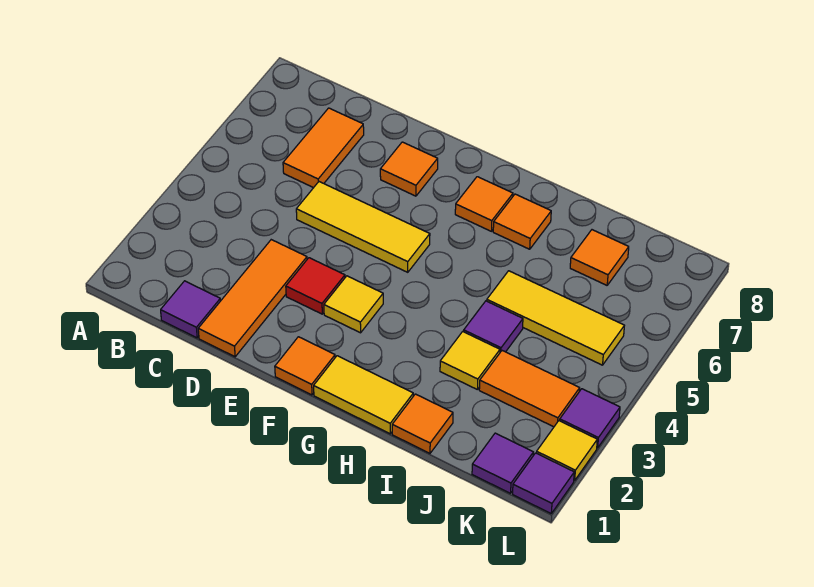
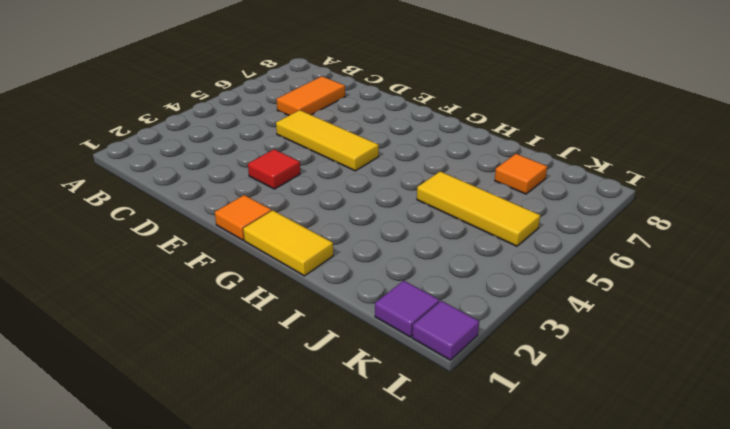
none -> purple 1x1 tile [161,281,220,338]
none -> orange 1x3 tile [198,240,307,357]
none -> orange 1x1 tile [380,142,438,196]

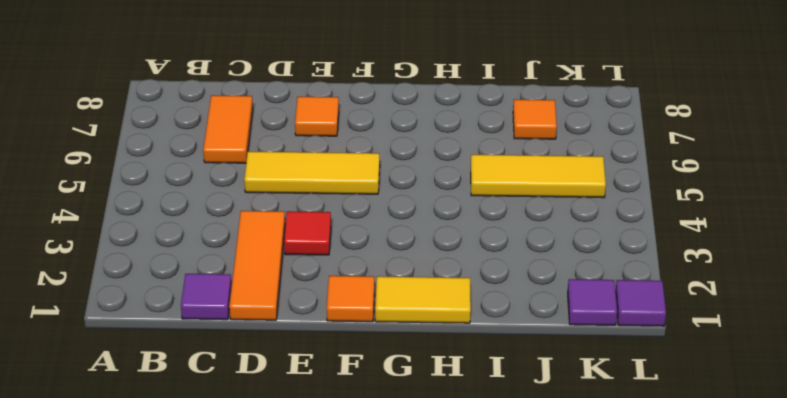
none -> yellow 1x1 tile [324,276,383,333]
none -> orange 1x1 tile [455,177,513,231]
none -> orange 1x1 tile [493,194,551,249]

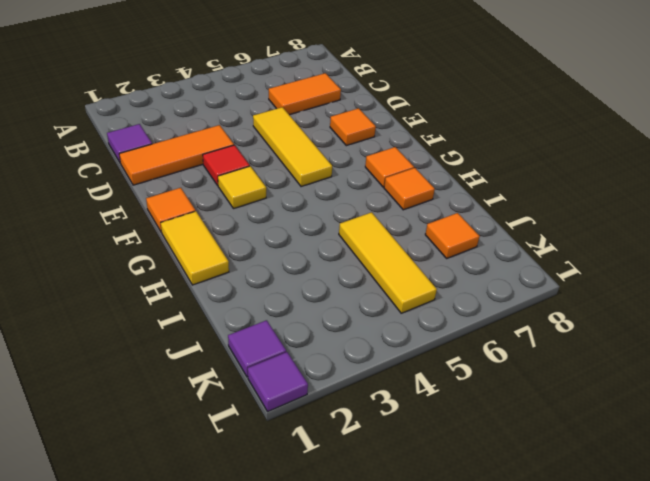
none -> orange 1x1 tile [392,394,453,453]
none -> yellow 1x1 tile [440,332,500,390]
none -> purple 1x1 tile [464,301,523,352]

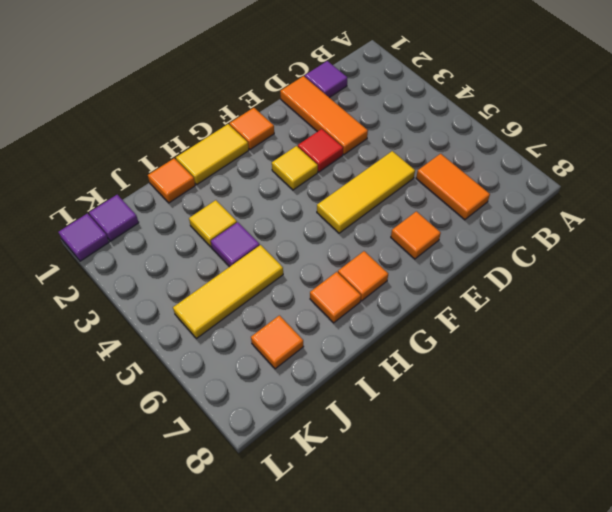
none -> orange 1x2 tile [479,351,580,427]
none -> yellow 1x1 tile [537,421,597,481]
none -> purple 1x1 tile [560,389,620,448]

